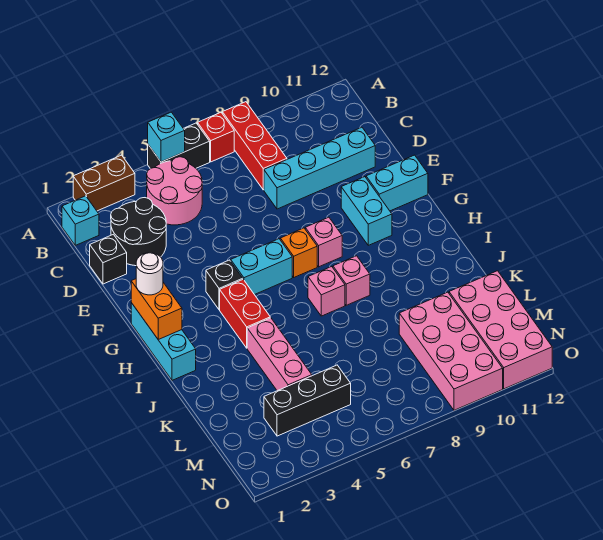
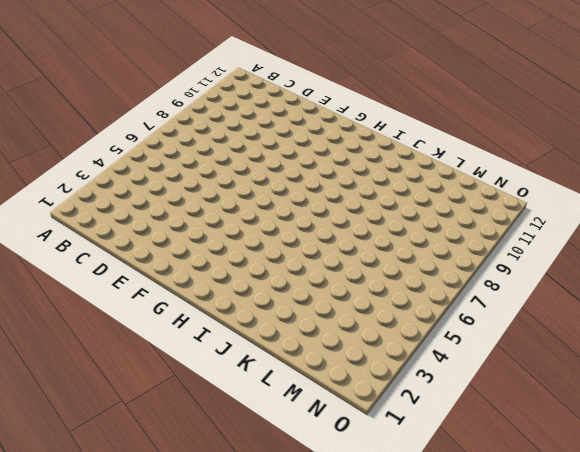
none -> brown 1x2 brick [73,155,135,211]
none -> black 1x2 brick [148,123,210,169]
none -> red 1x1 brick [198,113,234,162]

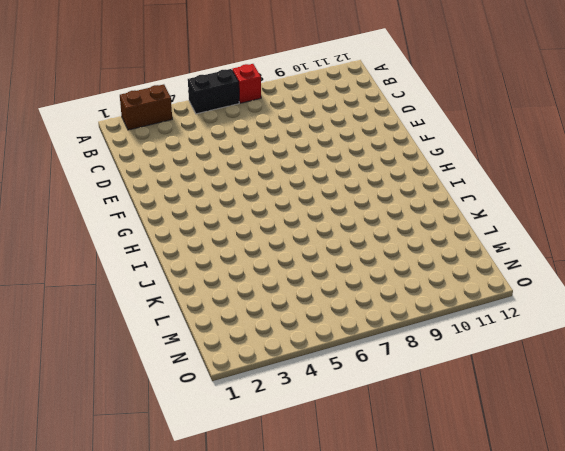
none -> red 1x3 brick [222,102,287,190]
none -> cyan 1x1 brick [62,196,99,245]
none -> pink 2x2 round brick [147,157,202,225]

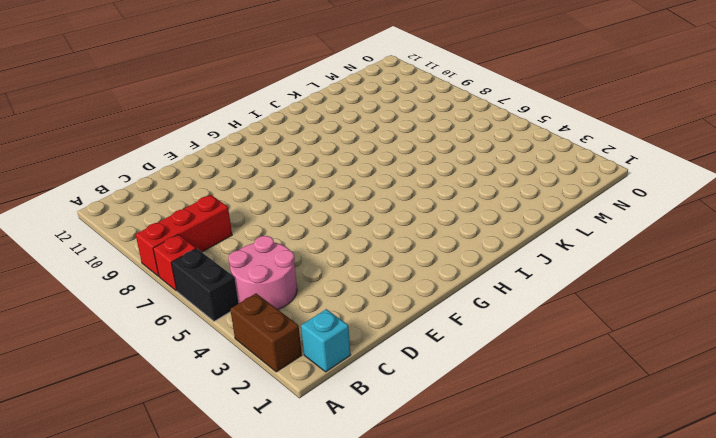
none -> black 2x2 round brick [111,198,166,266]
none -> black 1x1 brick [90,234,127,284]
none -> cyan 1x4 brick [264,127,375,209]

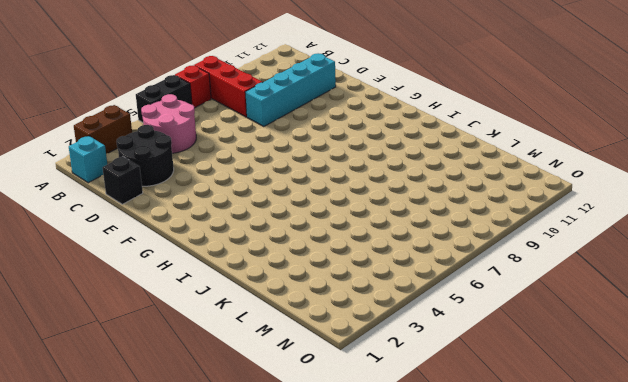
none -> cyan 1x2 brick [341,177,392,245]
none -> cyan 1x2 brick [366,155,428,211]
none -> cyan 1x3 brick [131,303,196,380]

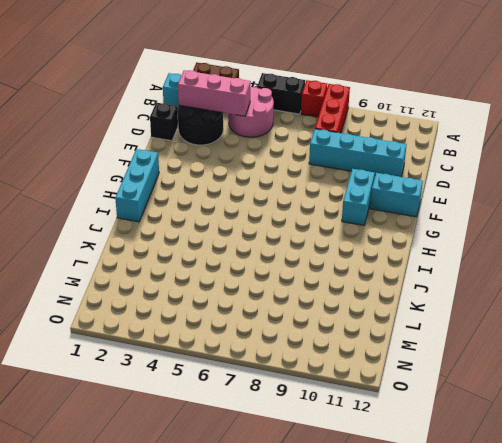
pink 1x3 brick [178,70,251,116] -> pink 1x3 brick turned to [247,318,312,391]
none -> black 1x1 brick [206,260,243,310]
none -> cyan 1x2 brick [231,239,292,295]
none -> orange 1x1 brick [280,228,317,277]

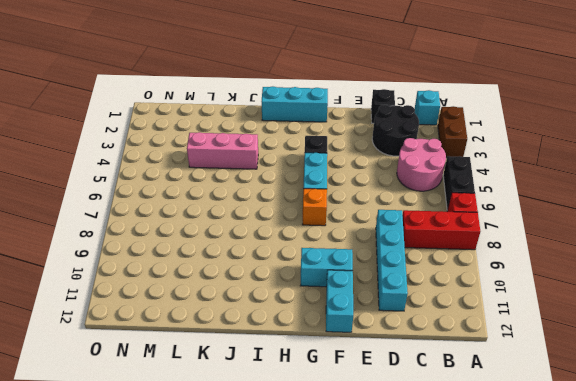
none -> pink 1x1 brick [305,217,342,267]
none -> red 1x2 brick [220,280,270,348]
none -> pink 1x1 brick [308,267,345,316]

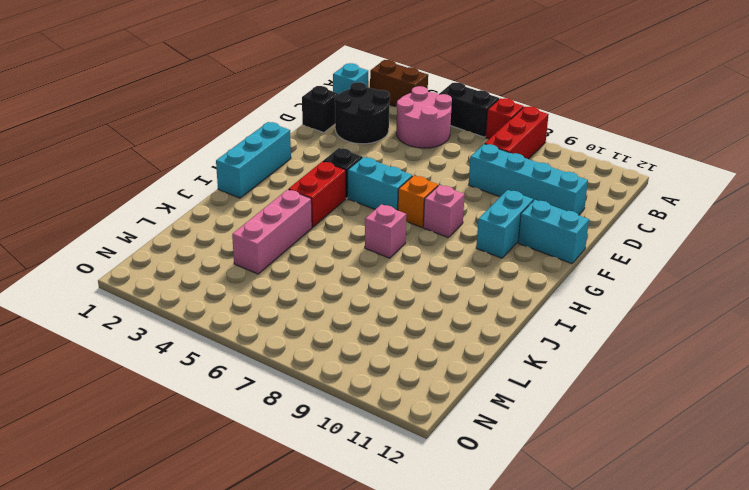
none -> pink 1x1 brick [333,256,370,305]
none -> pink 2x4 brick [399,292,503,410]
none -> pink 2x4 brick [449,271,552,389]

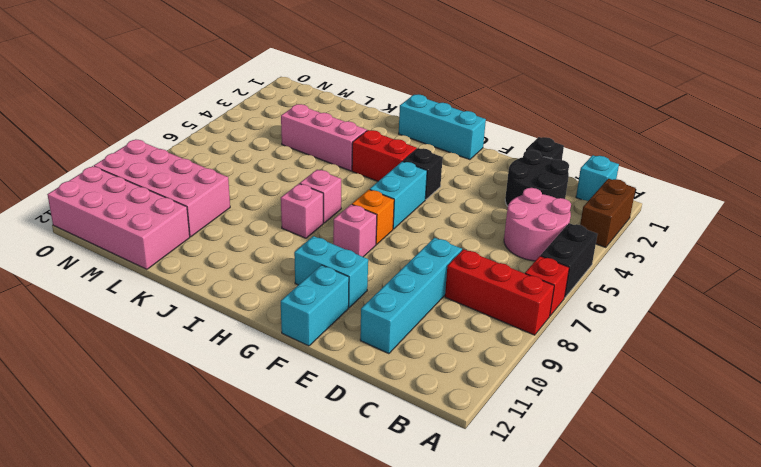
none -> black 1x3 brick [264,365,351,436]
none -> cyan 1x1 brick [148,112,185,162]
none -> orange 1x2 brick [131,279,182,339]

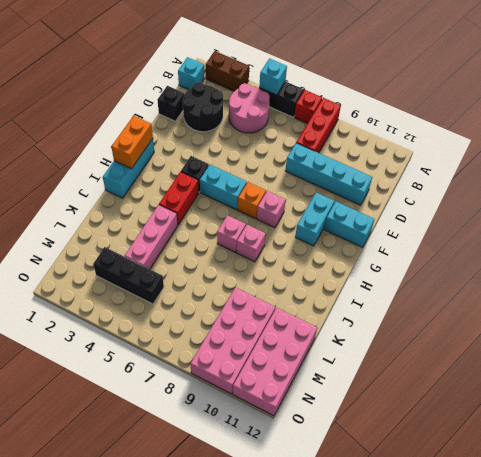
none -> white 1x1 round brick [136,253,163,295]

